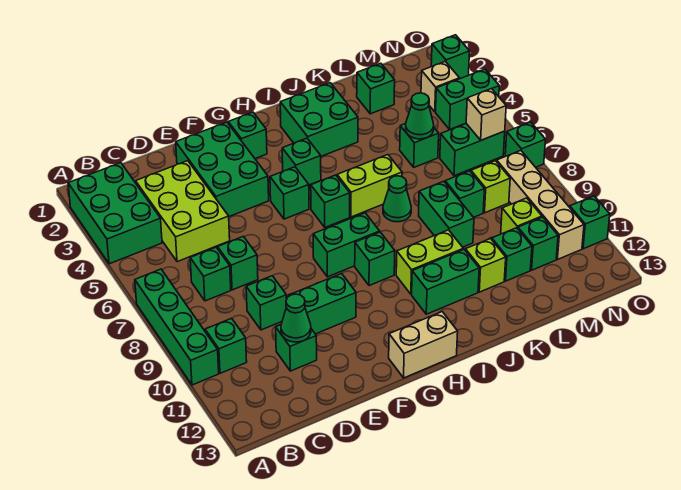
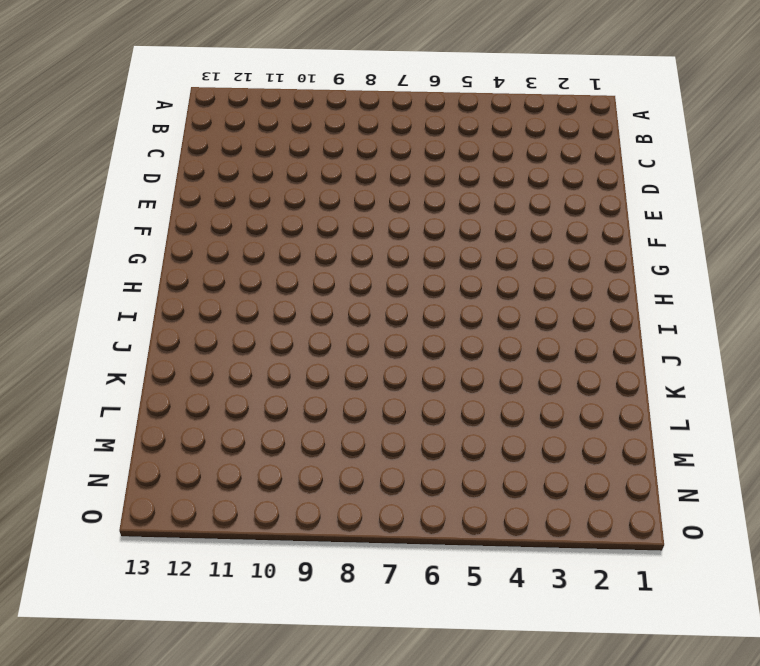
none -> green 2x3 brick [68,163,162,264]
none -> green 1x4 brick [135,269,219,385]
none -> green 1x1 brick [205,318,247,373]
none -> lime 2x3 brick [136,161,230,262]

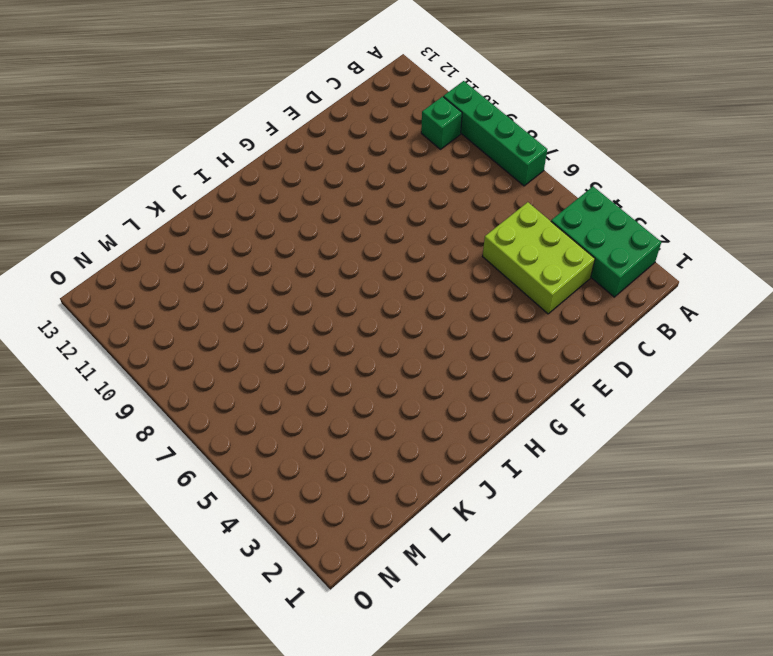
none -> green 1x1 brick [190,247,231,301]
none -> green 1x1 brick [218,236,258,290]
none -> green 1x1 brick [246,276,287,330]
none -> green 1x1 brick [276,325,317,371]

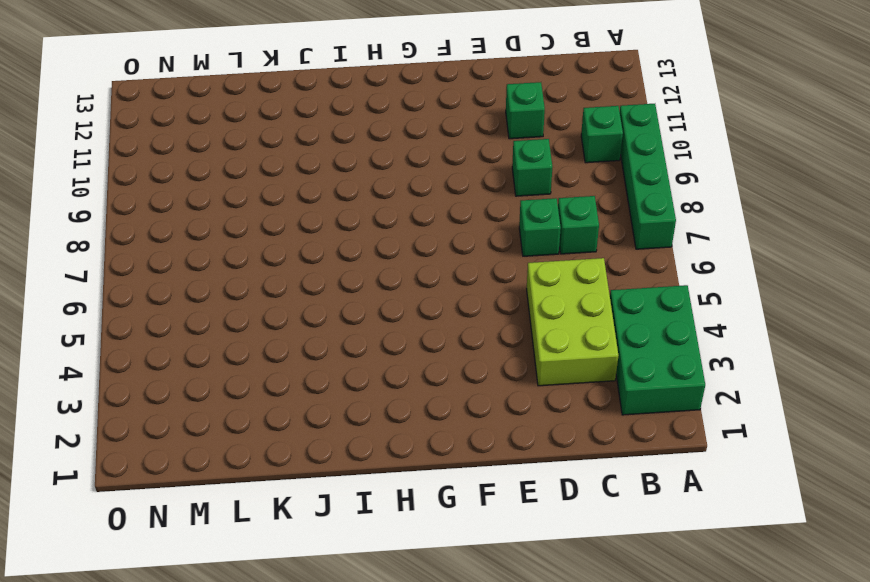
none -> green 2x3 brick [176,122,269,216]
none -> green 1x2 brick [288,274,356,334]
none -> green 1x1 brick [228,112,267,159]
none -> green 1x1 brick [270,167,309,219]

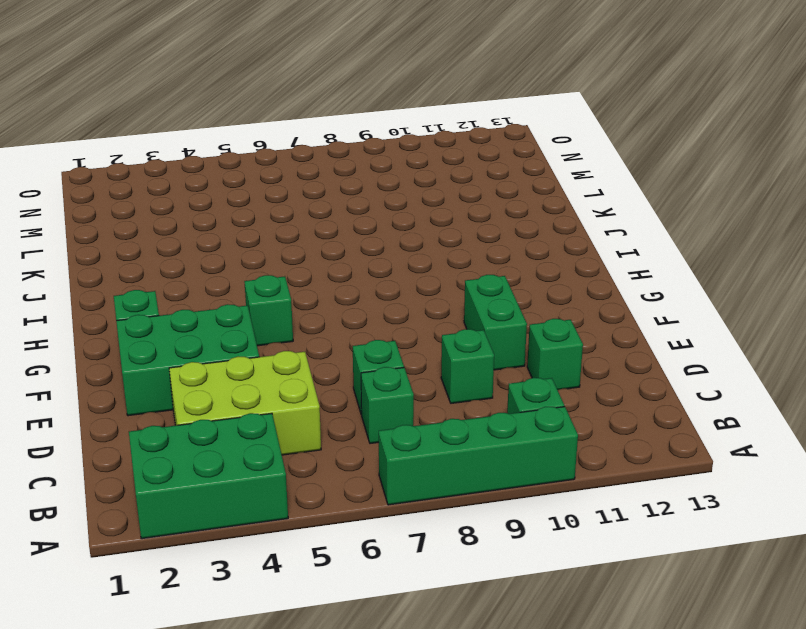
none -> green 1x2 brick [313,213,380,277]
none -> tan 1x2 brick [389,312,458,378]
none -> green 1x1 brick [282,138,321,185]
none -> green 1x1 brick [311,175,350,227]

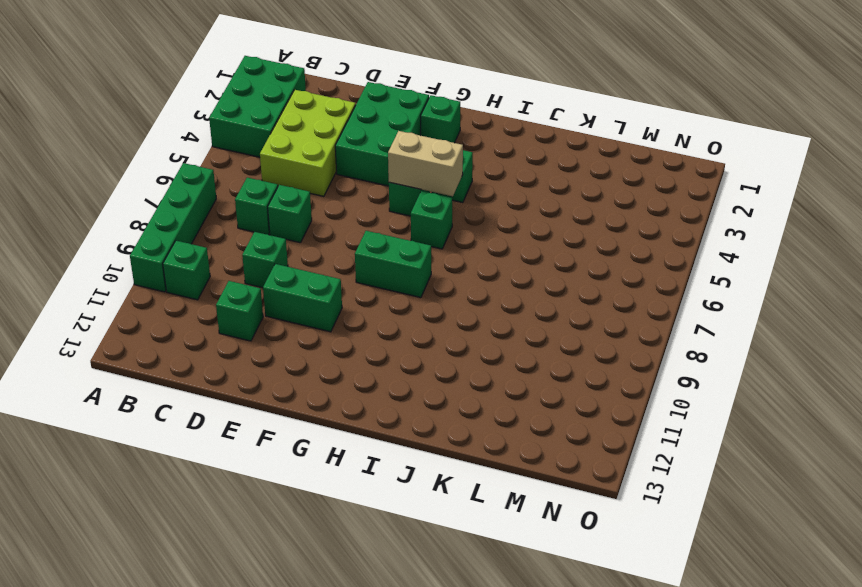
tan 1x2 brick [388,131,463,196] -> tan 1x2 brick moved to [389,312,458,378]
none -> green 1x1 brick [355,232,395,286]
none -> green 2x2 brick [280,83,358,156]
none -> lime 1x2 brick [337,155,402,217]
none -> lime 1x2 brick [396,230,463,294]

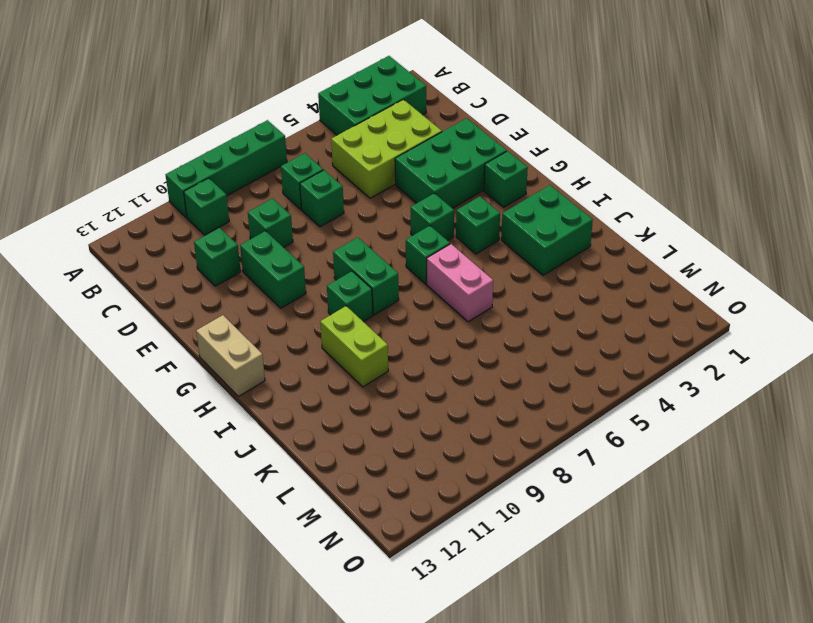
pink 1x2 brick [427,244,493,322] -> lime 1x2 brick [337,155,402,217]
none -> green 1x2 brick [412,249,479,314]
none -> green 1x1 cone [383,176,411,222]
none -> green 1x2 brick [419,181,474,247]
none -> lime 1x1 brick [465,239,506,292]

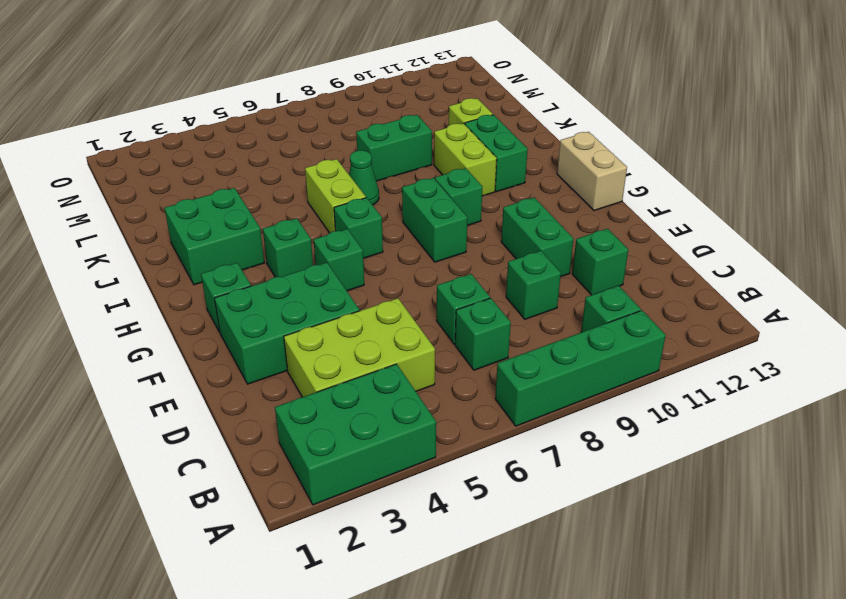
none -> green 1x1 brick [357,63,395,114]
none -> green 1x1 brick [400,124,439,167]
none -> green 1x1 brick [445,171,484,217]
none -> green 1x1 brick [492,228,532,281]

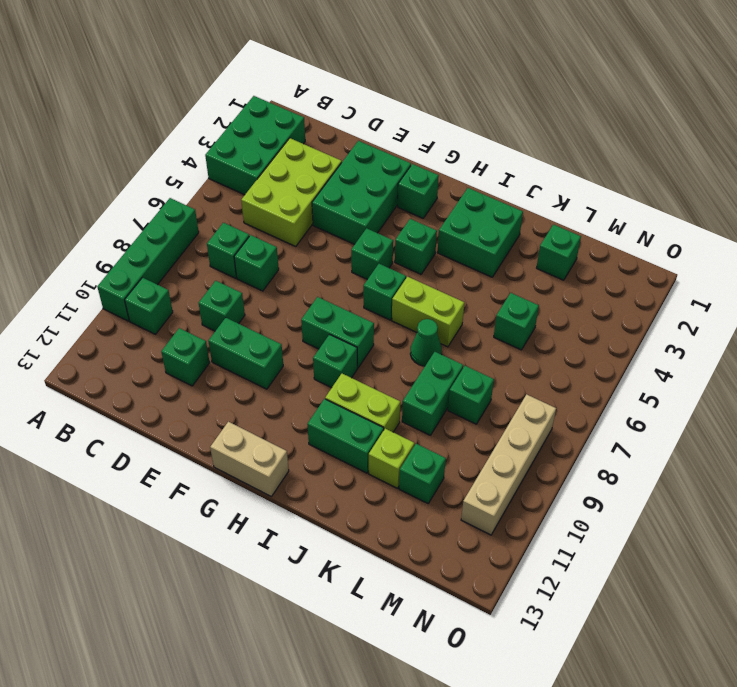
none -> green 1x2 brick [440,124,505,176]
none -> lime 1x1 brick [471,161,510,213]
none -> lime 1x1 brick [501,198,542,234]
none -> green 1x1 brick [518,217,558,270]

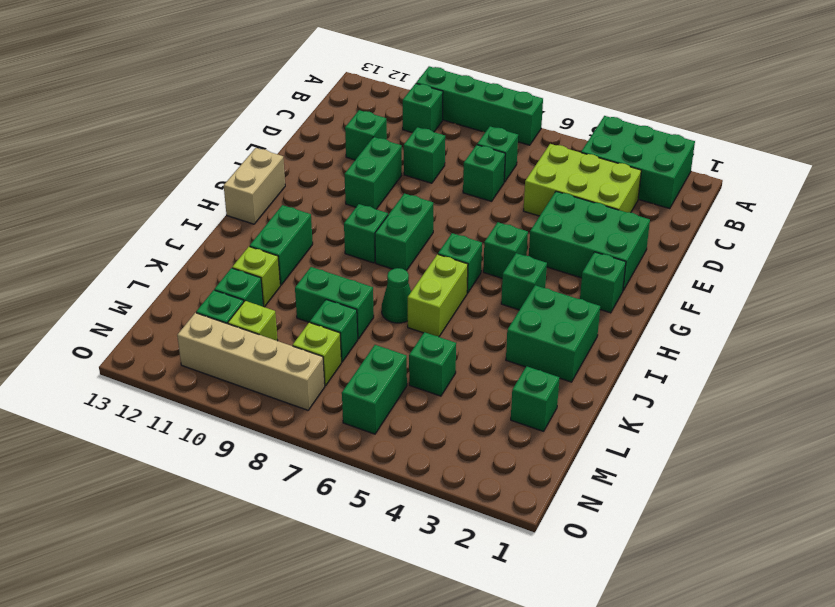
none -> lime 1x2 brick [396,230,463,294]
none -> tan 1x1 brick [421,61,459,112]
none -> green 1x2 brick [436,69,499,129]
none -> green 1x1 brick [431,35,470,79]

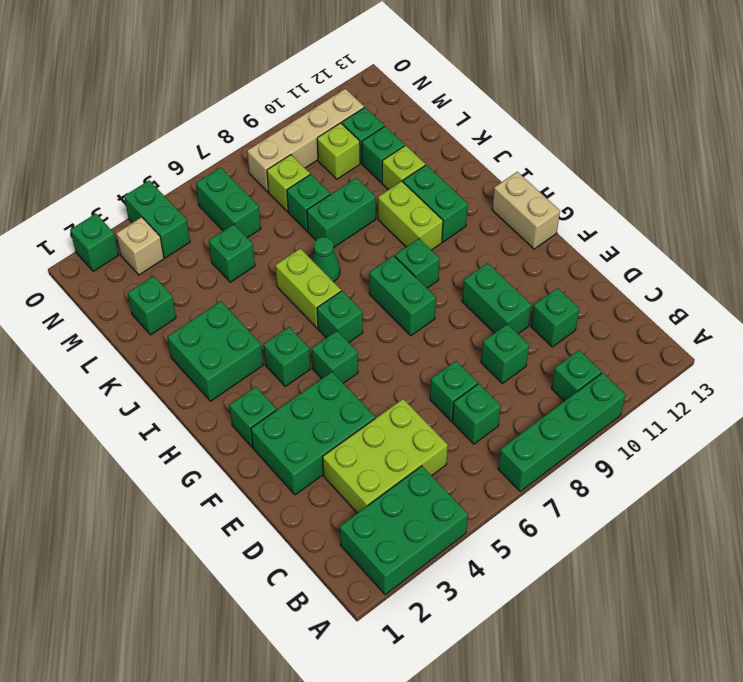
none -> green 1x1 brick [505,122,546,167]
none -> green 1x1 brick [570,196,610,249]
none -> green 1x1 cone [281,294,311,342]
none -> green 1x1 cone [406,93,434,139]

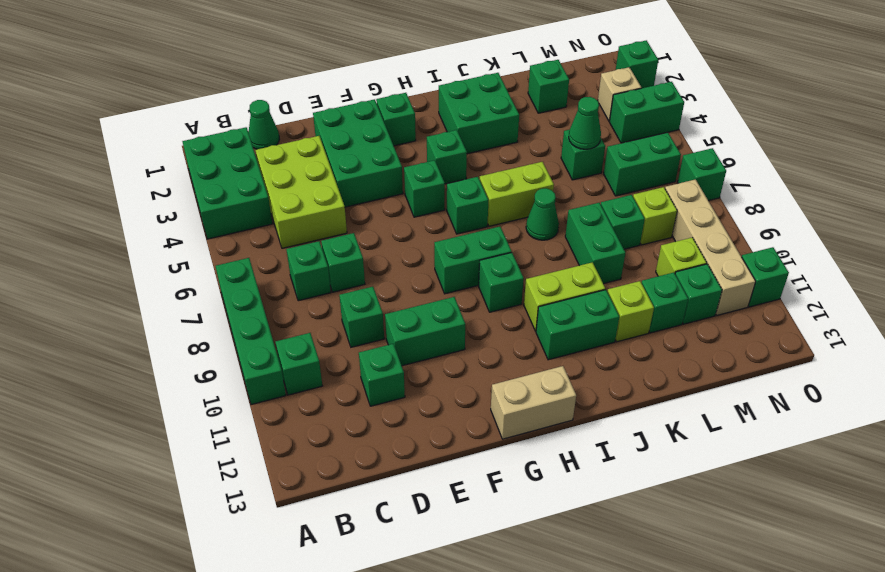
green 1x1 cone [248,100,279,149] -> green 1x1 cone moved to [281,294,311,342]
none -> tan 1x1 brick [466,89,506,140]

